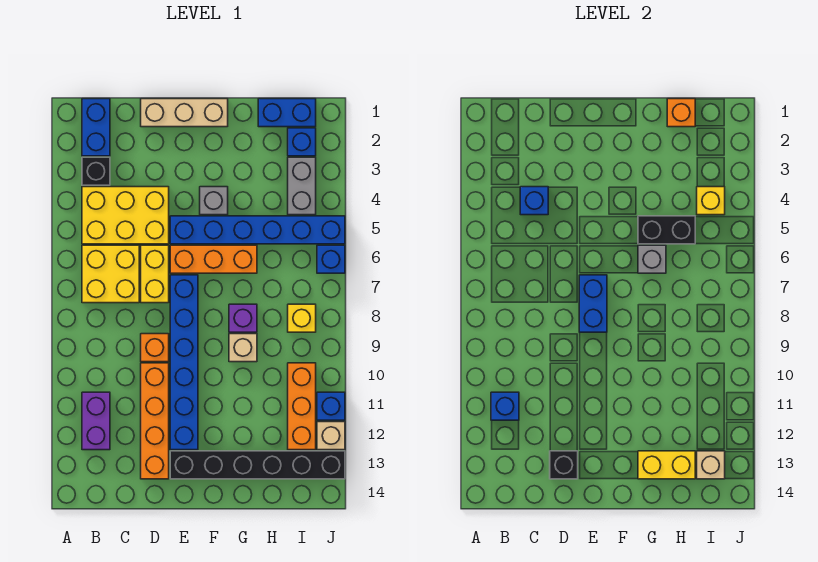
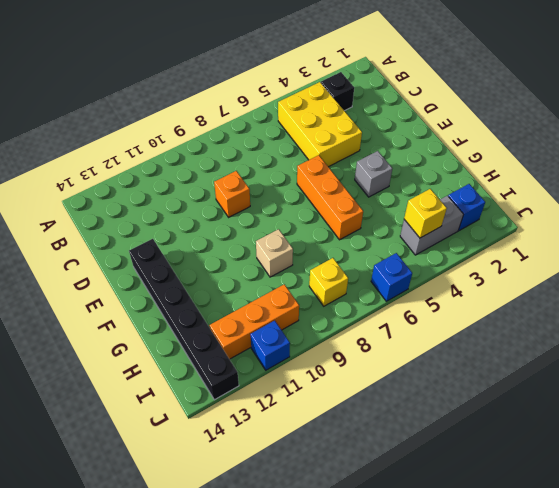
none -> blue 1x2 brick [82,99,110,156]
none -> yellow 2x2 brick [82,245,139,303]
none -> purple 1x2 brick [82,392,110,450]
none -> tan 1x3 brick [141,99,228,127]

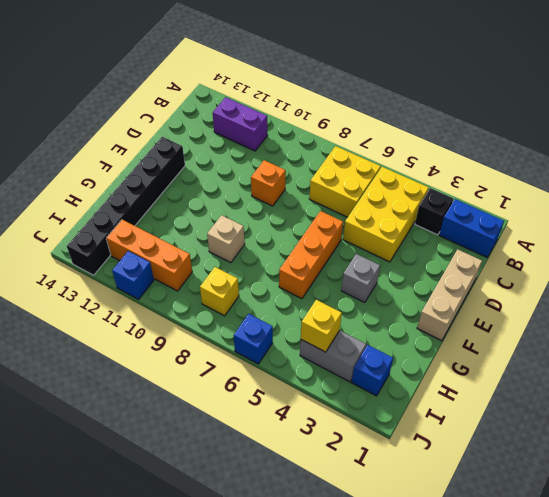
none -> yellow 1x2 brick [141,245,169,303]
none -> orange 1x4 brick [141,363,169,479]
none -> blue 1x6 brick [170,216,345,244]
none -> blue 1x6 brick [170,275,198,450]

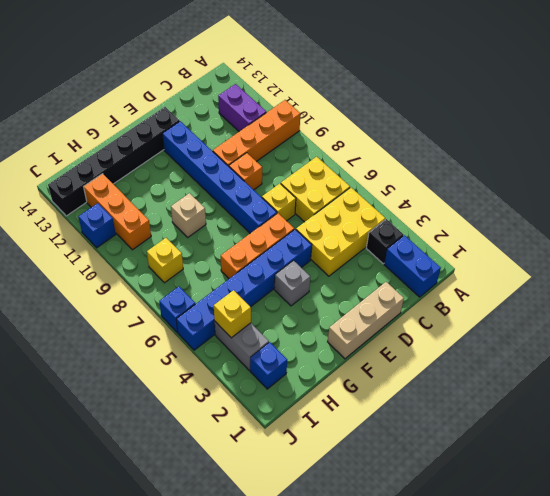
orange 1x4 brick [213,100,300,166] -> orange 1x4 brick turned to [141,363,169,479]
yellow 1x1 brick [262,183,296,221] -> yellow 1x2 brick [141,245,169,303]
none -> purple 1x1 brick [229,304,257,332]
none -> blue 1x2 brick [258,99,316,127]
none -> tan 1x1 brick [317,422,345,450]
none -> blue 1x1 brick [491,392,519,420]

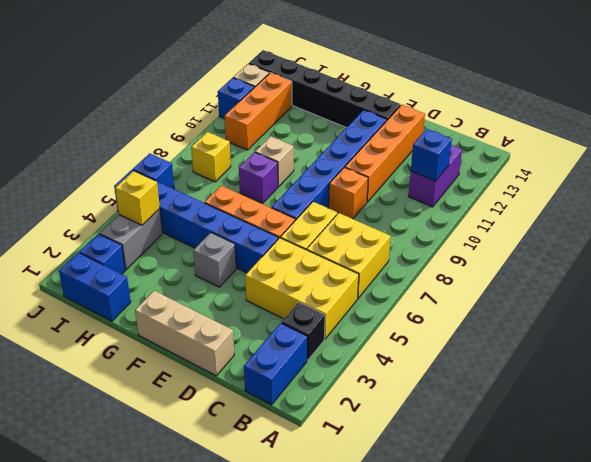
none -> blue 1x1 brick [520,187,548,215]
none -> black 1x1 brick [550,451,578,479]
none -> blue 1x2 brick [579,275,607,332]
none -> black 1x2 brick [638,216,695,244]

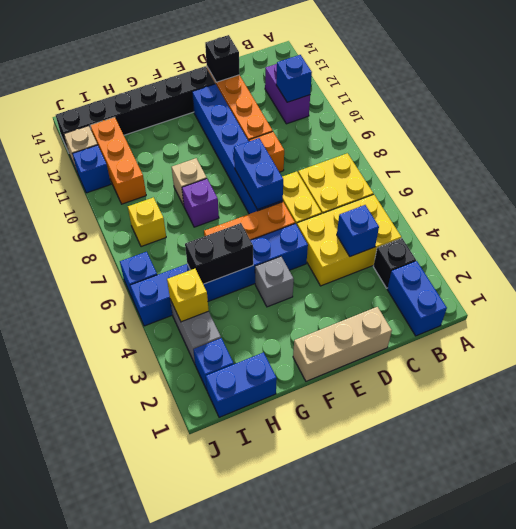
none -> grey 1x1 brick [638,245,666,273]
none -> yellow 1x2 brick [638,451,695,479]
none -> orange 1x1 brick [667,99,695,127]
none -> tan 1x1 brick [697,451,725,479]

